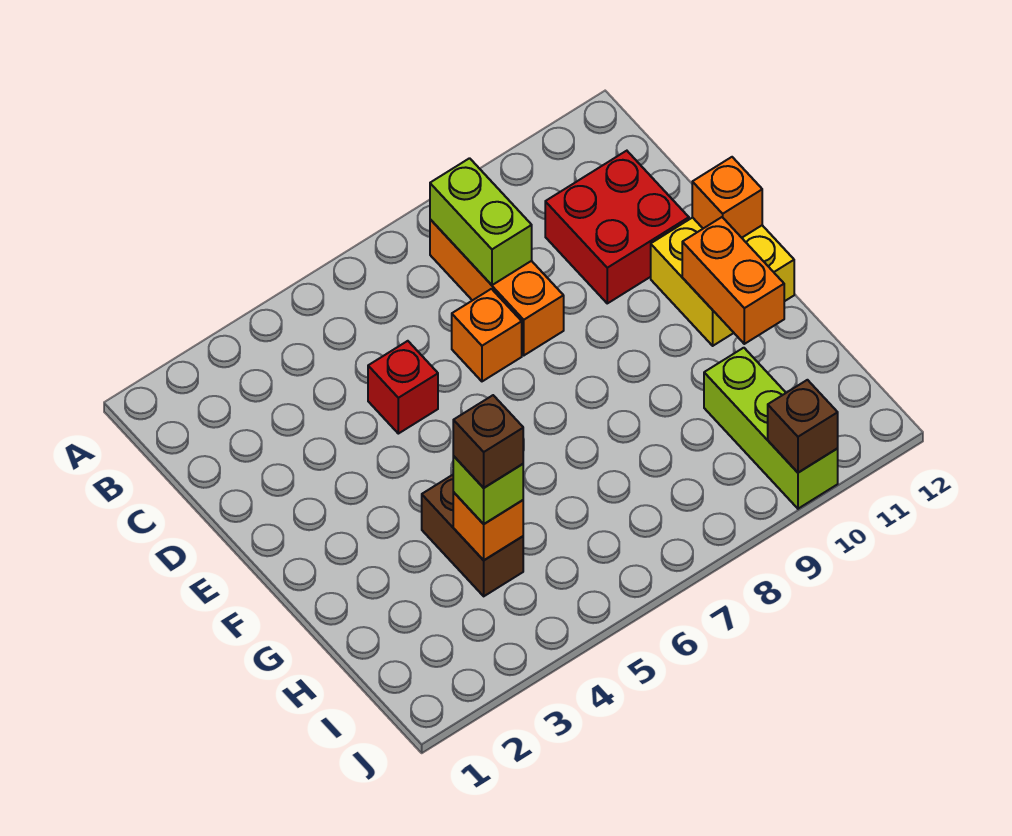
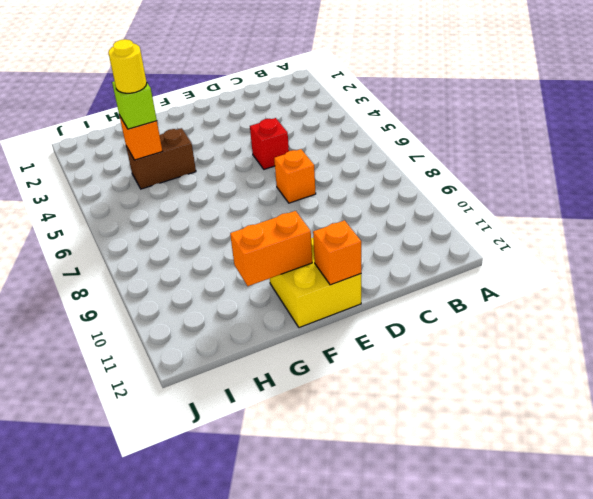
yellow 1x1 round brick [108,39,147,93] -> brown 1x1 brick [453,395,523,488]
none -> orange 1x3 brick [430,219,564,355]
none -> red 2x2 brick [545,151,689,303]
none -> lime 1x3 brick [704,348,838,509]

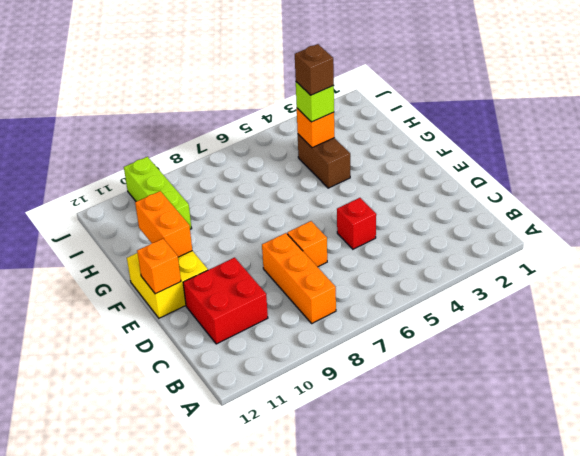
none -> lime 1x2 brick [430,158,532,285]
none -> brown 1x1 brick [768,380,838,473]

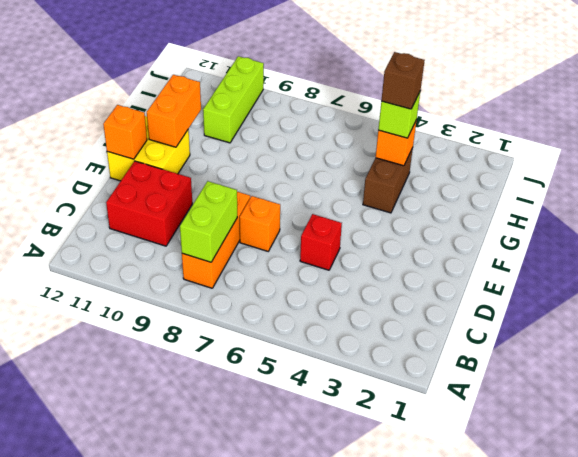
none -> brown 1x1 brick [768,380,838,473]

